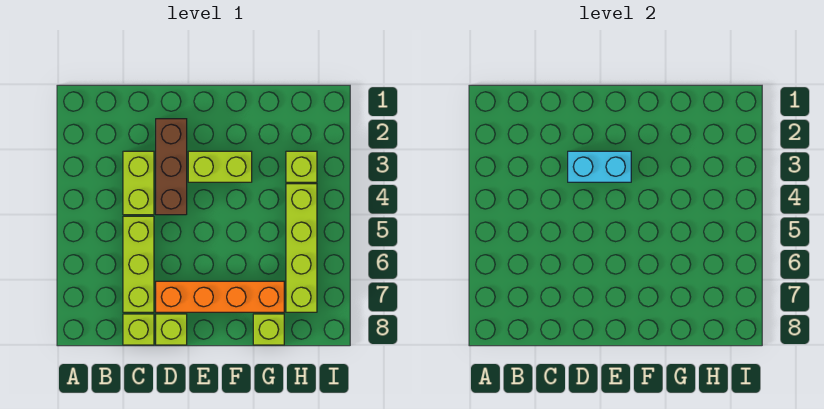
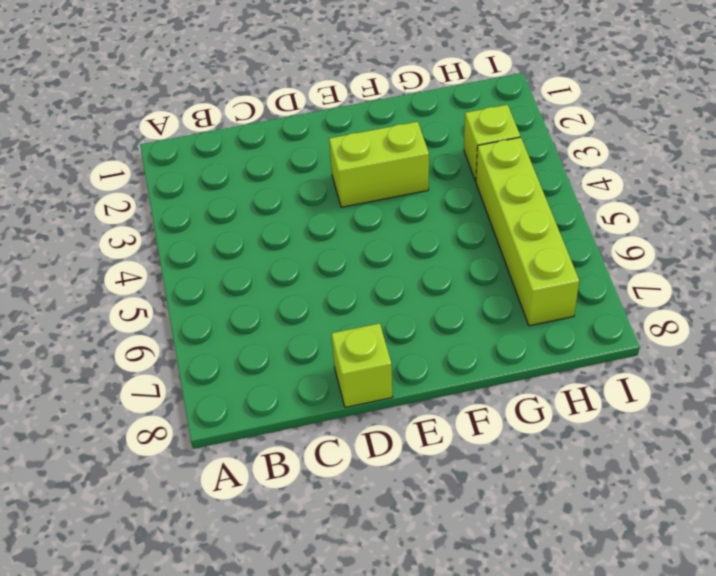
none -> lime 1x2 brick [123,151,154,215]
none -> lime 1x3 brick [123,216,154,312]

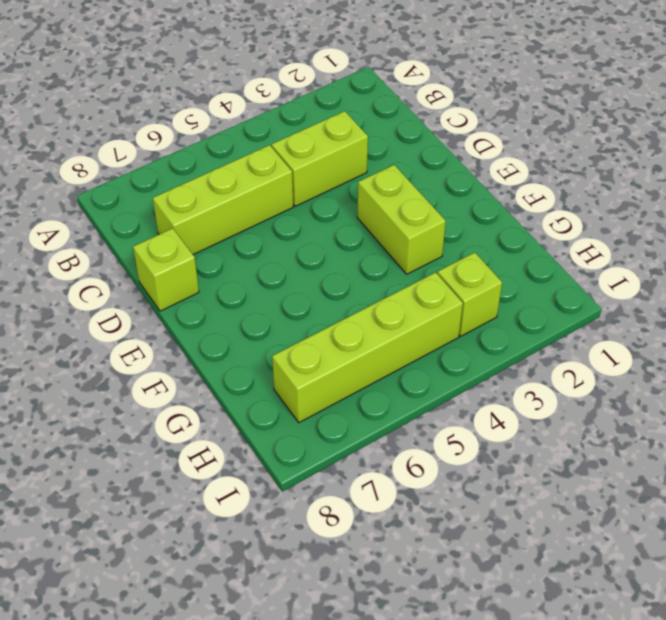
none -> lime 1x1 brick [123,314,154,345]
none -> brown 1x3 brick [156,119,187,215]

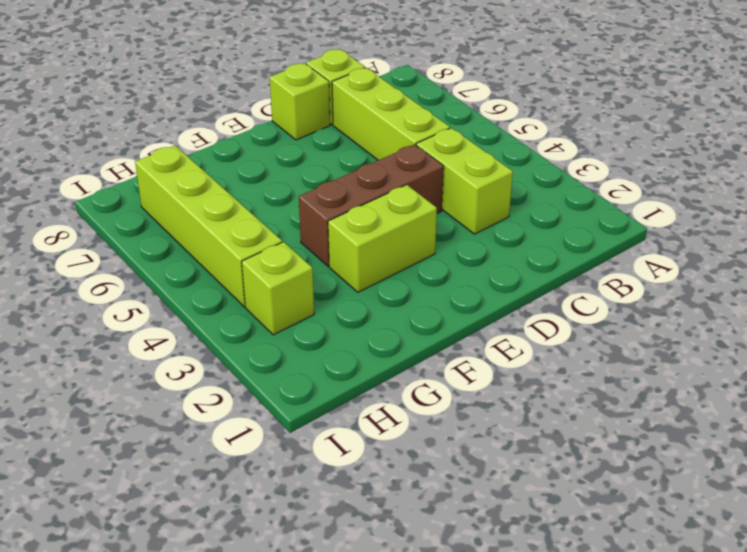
brown 1x3 brick [299,144,444,266] -> brown 1x3 brick turned to [156,119,187,215]
none -> orange 1x4 brick [156,281,284,312]
none -> lime 1x1 brick [253,314,284,345]

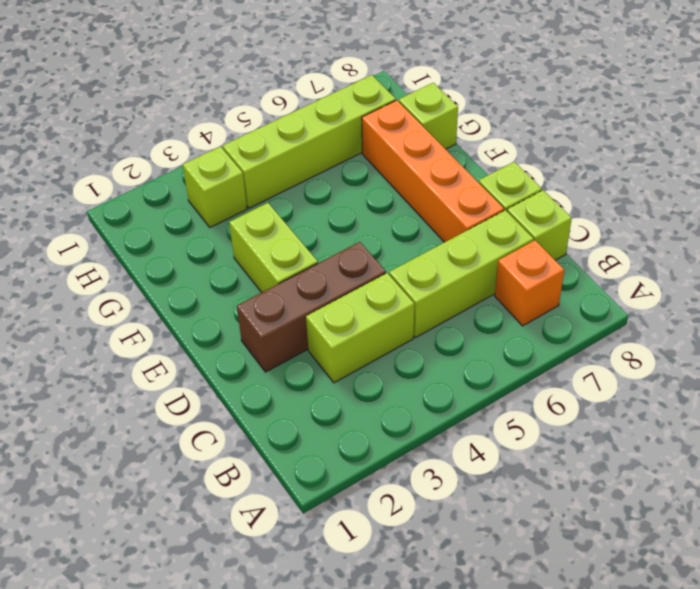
orange 1x1 brick [495,240,564,326] -> none
none -> cyan 1x2 brick [568,151,631,182]

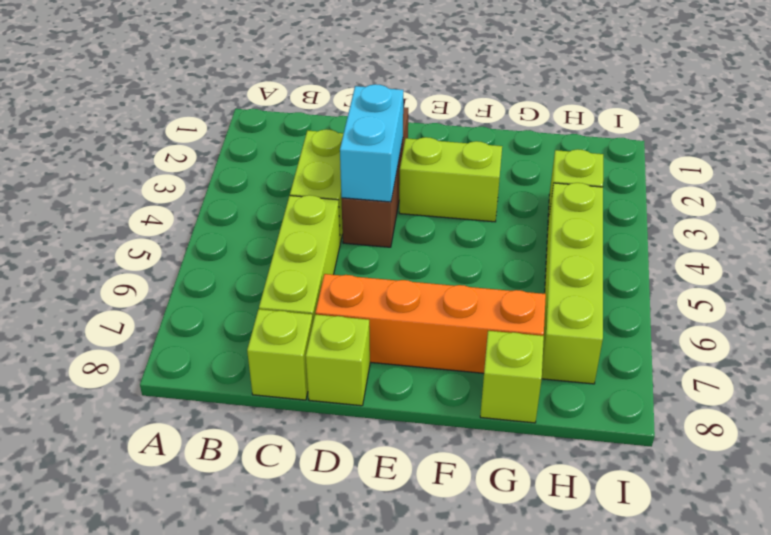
cyan 1x2 brick [340,84,403,202] -> cyan 1x2 brick turned to [568,151,631,182]

